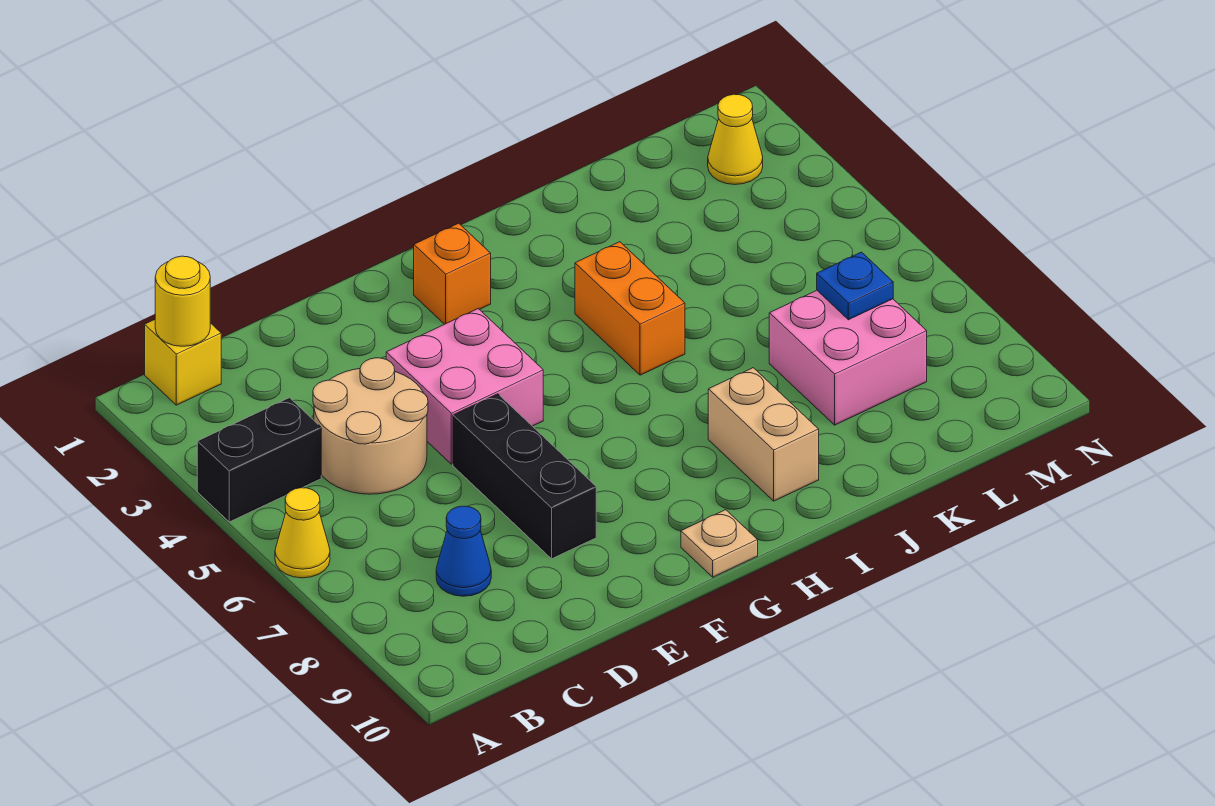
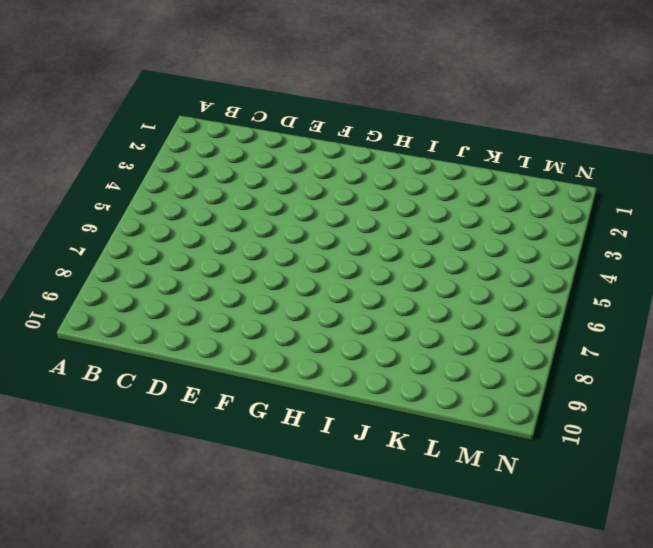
none -> black 1x2 brick [197,398,321,522]
none -> yellow 1x1 cone [275,488,330,578]
none -> yellow 1x1 brick [145,320,221,405]

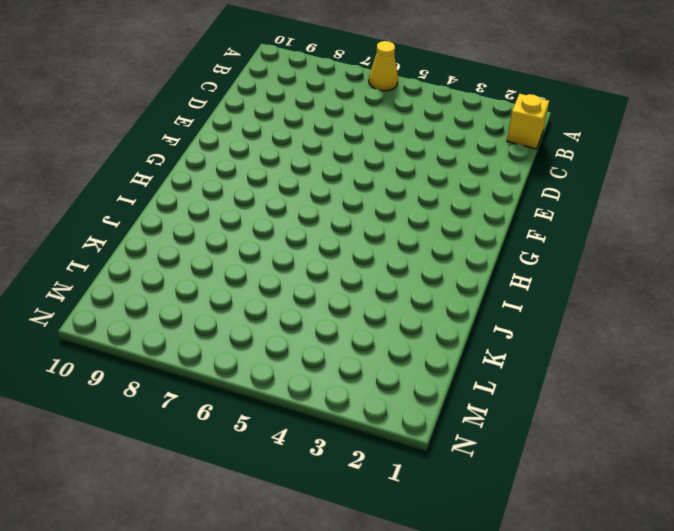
none -> black 1x2 brick [197,398,321,522]
none -> tan 2x2 round brick [313,358,428,494]
none -> blue 1x1 cone [436,506,491,596]

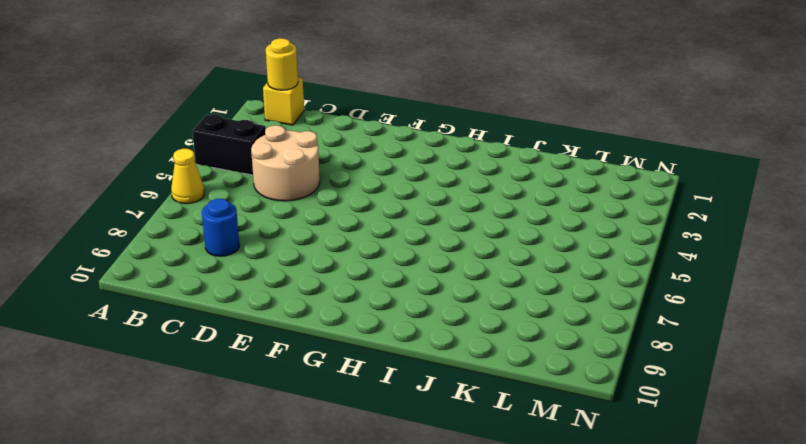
blue 1x1 round brick [202,199,240,256] -> blue 1x1 cone [436,506,491,596]
none -> pink 2x2 brick [386,309,543,464]
none -> black 1x3 brick [453,394,596,559]
none -> orange 1x1 brick [414,223,491,324]

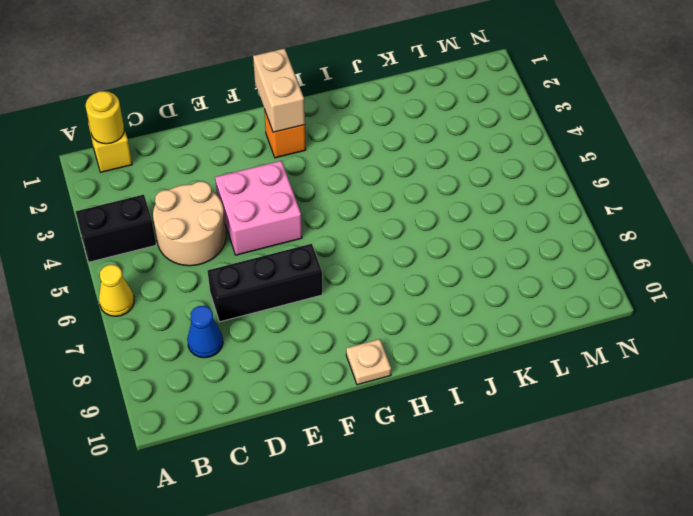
black 1x3 brick [207,244,323,322] -> black 1x3 brick turned to [453,394,596,559]
tan 1x2 brick [253,48,305,132] -> tan 1x2 brick moved to [708,368,819,501]
none -> orange 1x2 brick [575,242,685,375]
none -> pink 2x2 brick [769,290,927,425]
none -> yellow 1x1 cone [708,94,763,184]

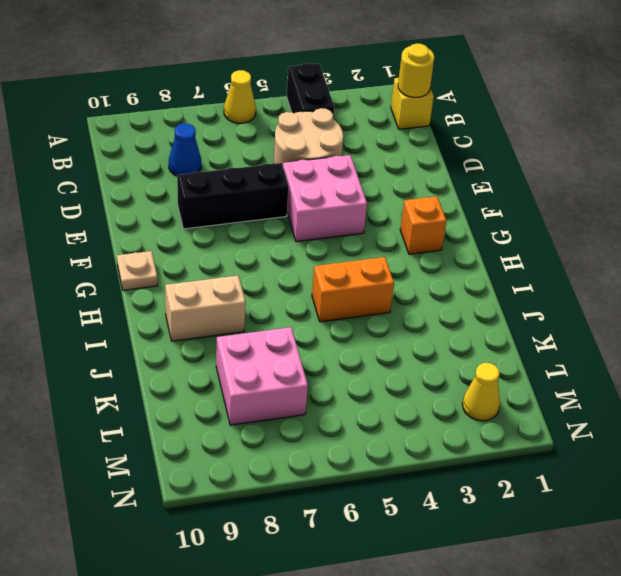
none -> blue 1x1 plate [817,252,893,320]

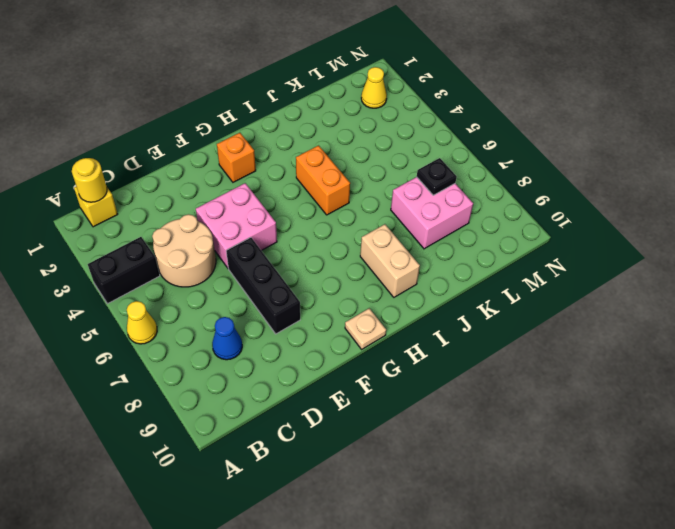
black 1x1 plate [417,158,457,195] -> blue 1x1 plate [817,252,893,320]

